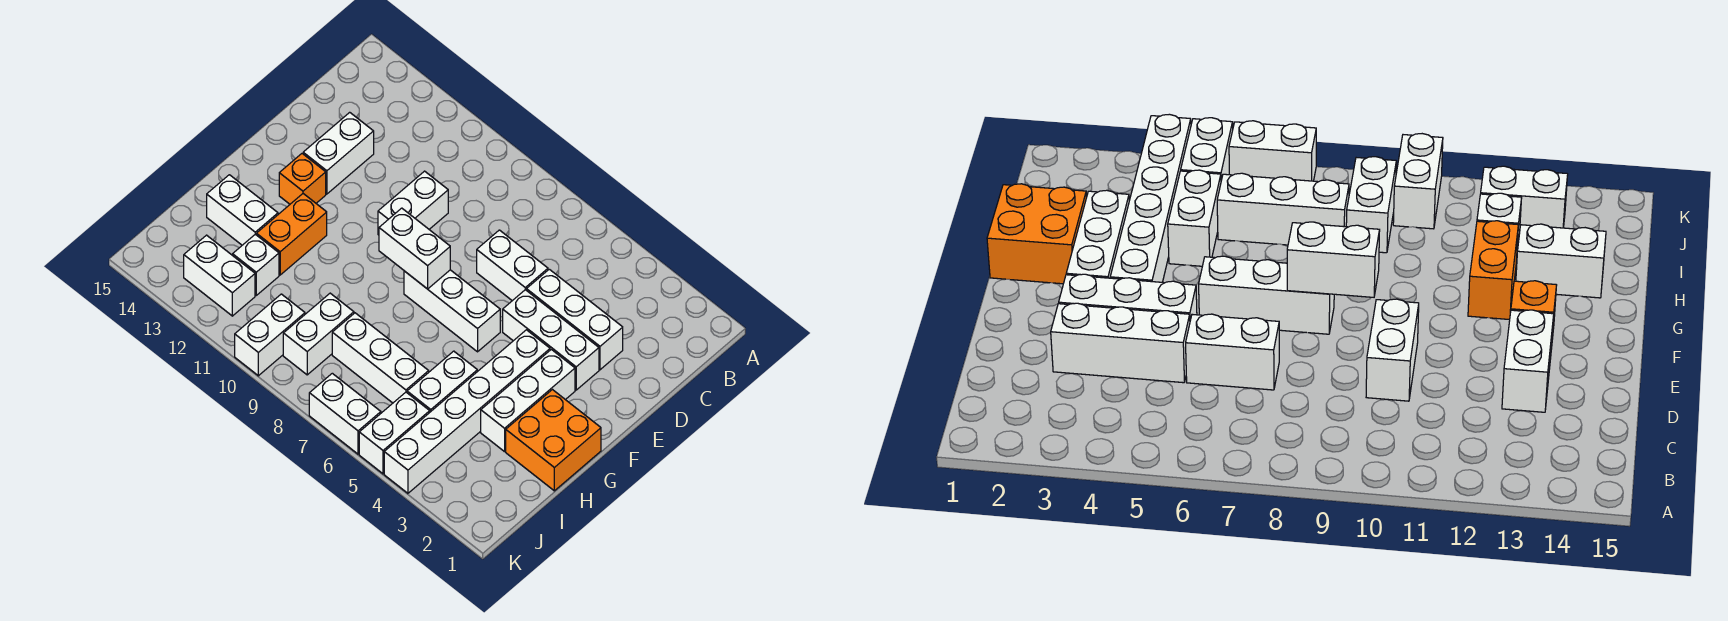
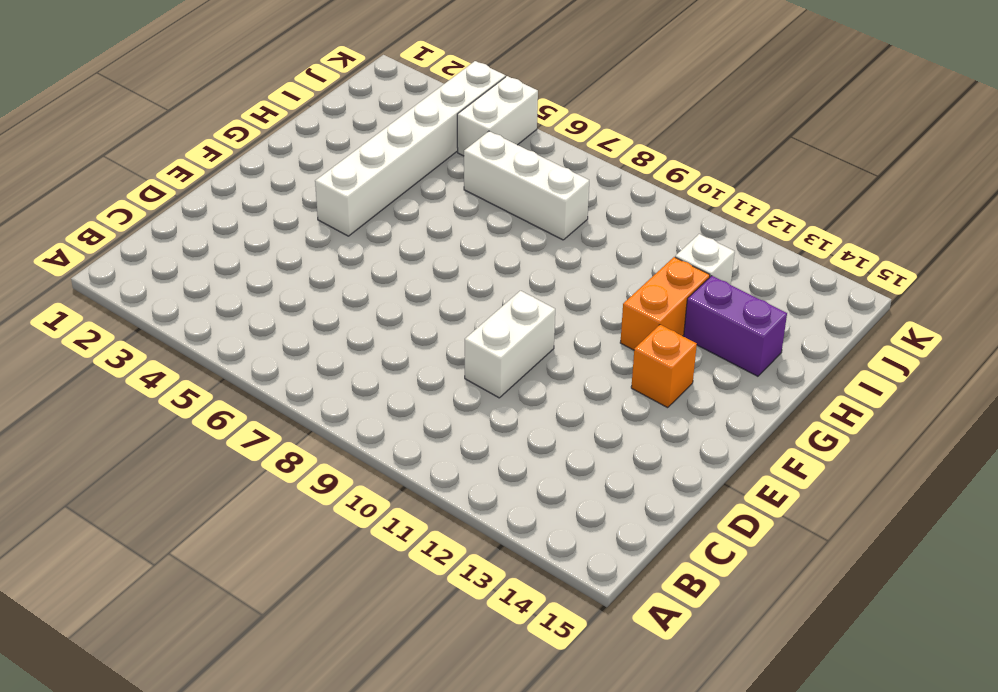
purple 1x2 brick [684,276,787,376] -> white 1x2 brick [207,175,278,245]
none -> white 1x3 brick [526,269,623,370]
none -> white 1x2 brick [477,230,548,301]
none -> white 1x2 brick [303,112,374,194]

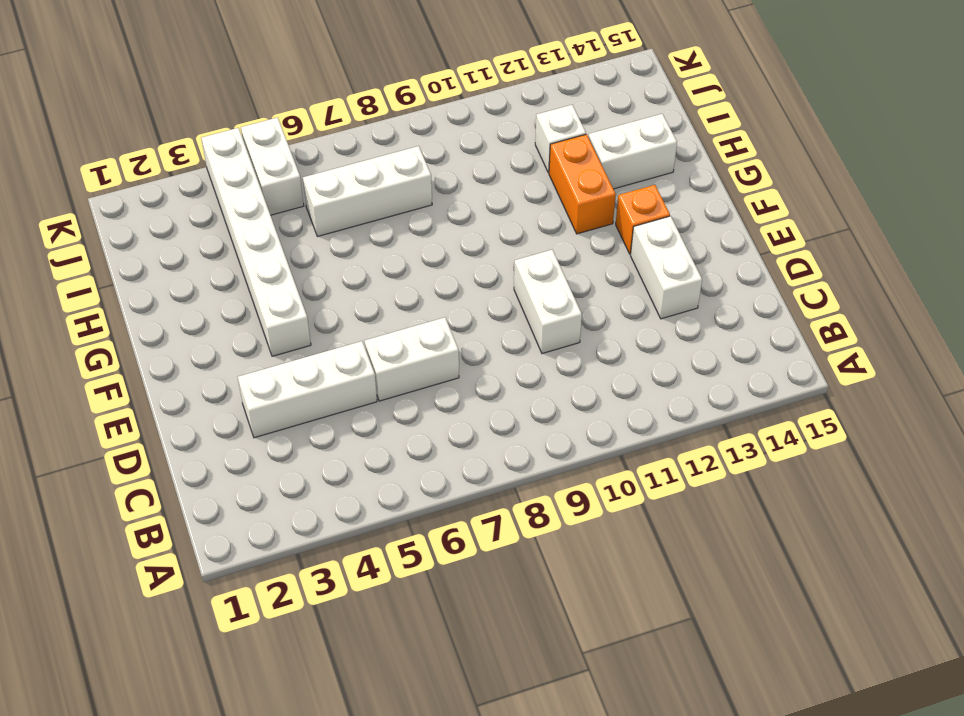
none -> white 1x3 brick [503,290,599,390]
none -> white 1x3 brick [481,349,575,452]
none -> white 1x3 brick [404,270,500,352]

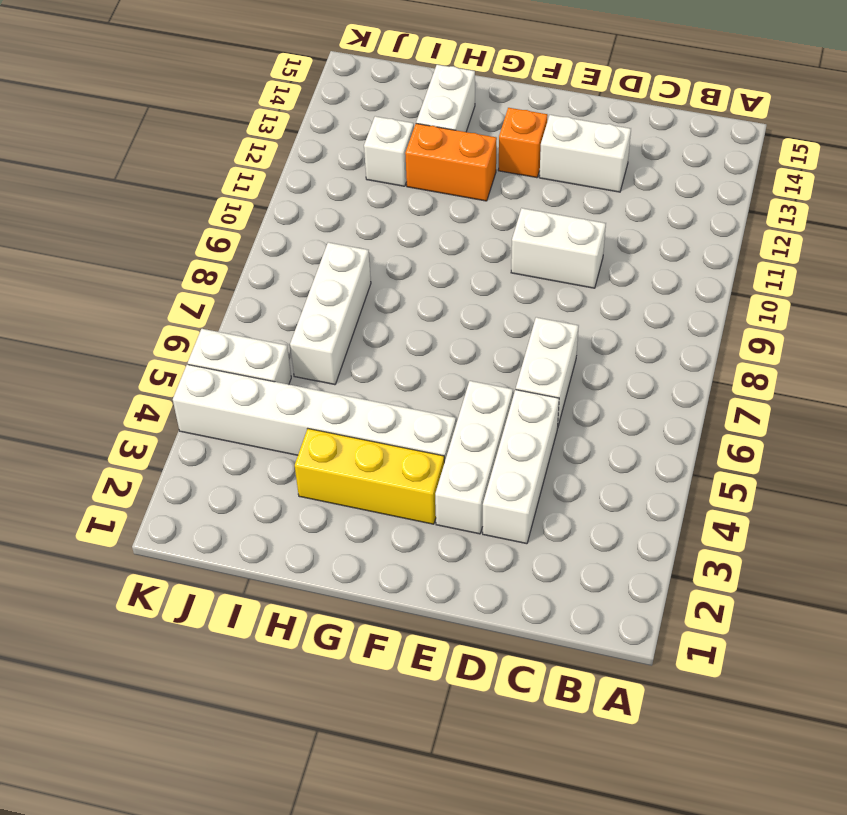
yellow 1x3 brick [295,429,444,524] -> white 1x3 brick [481,349,575,452]
none -> white 1x3 brick [404,270,500,352]
none -> orange 2x2 brick [506,390,601,491]
none -> white 1x2 brick [407,351,477,412]

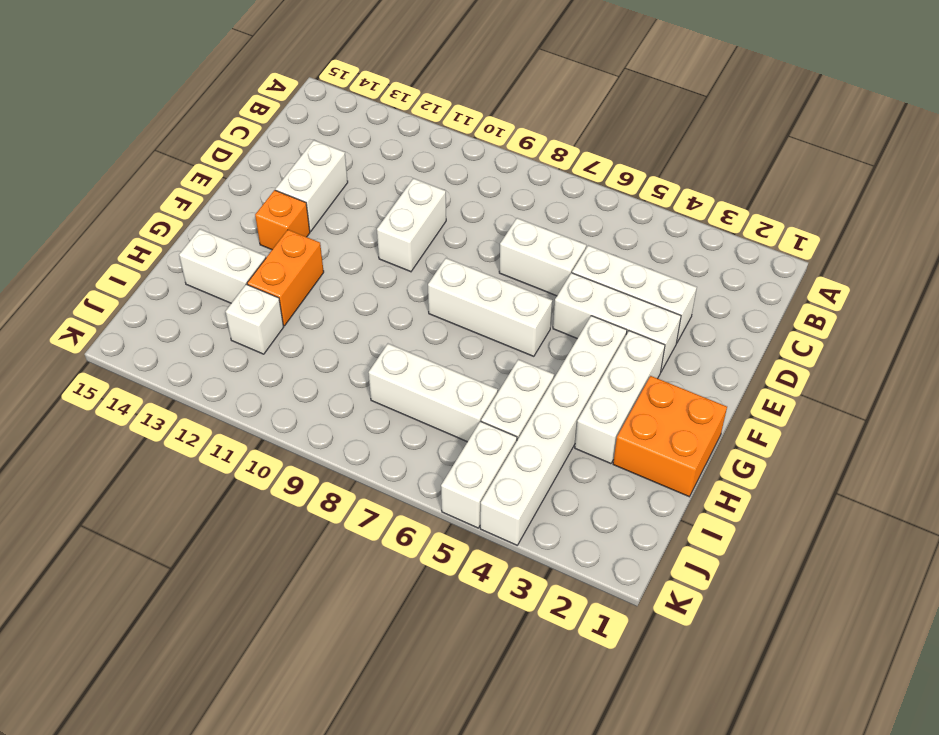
none -> white 1x2 brick [283,293,354,375]
none -> white 1x2 brick [235,294,305,376]
none -> white 1x2 brick [184,235,255,316]

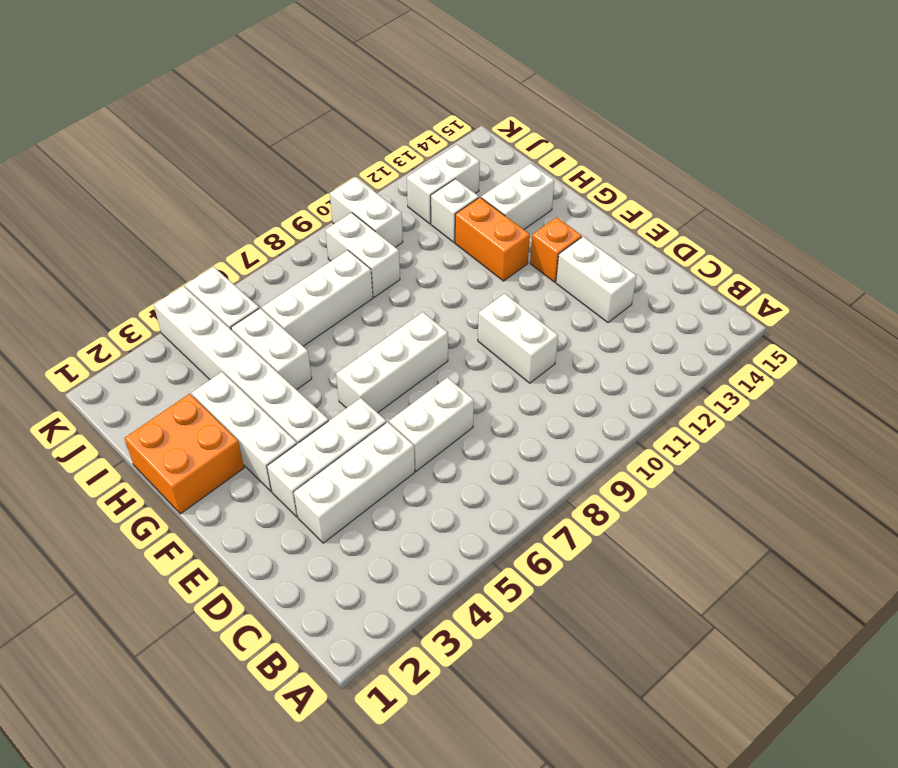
none -> white 1x2 brick [309,373,381,454]
none -> white 1x2 brick [379,208,450,289]

